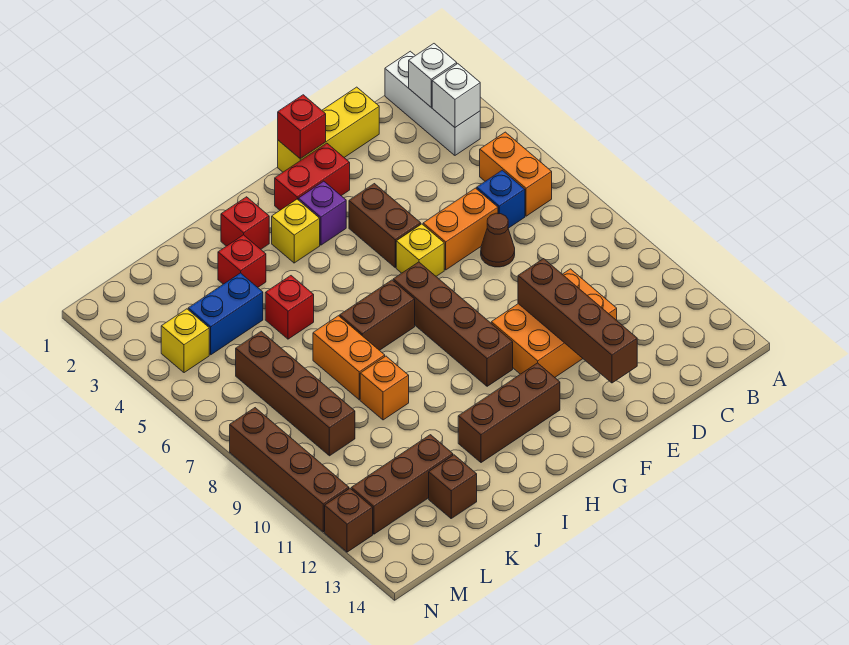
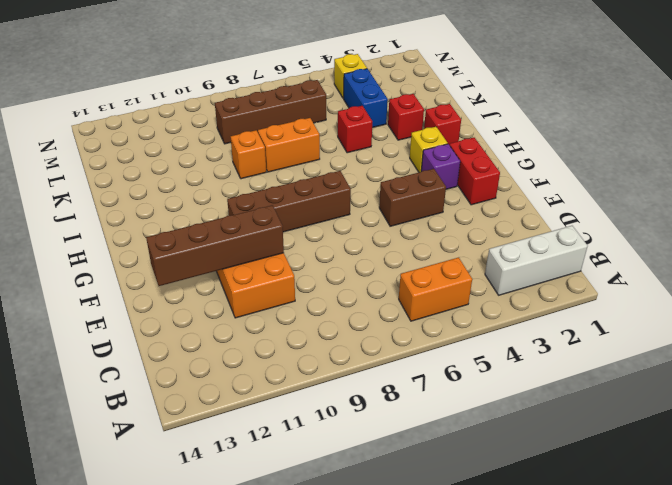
none -> blue 1x1 brick [477,170,525,228]
none -> yellow 1x3 brick [278,87,379,172]
none -> orange 1x2 brick [423,188,498,270]
none -> brown 1x1 cone [481,213,515,267]

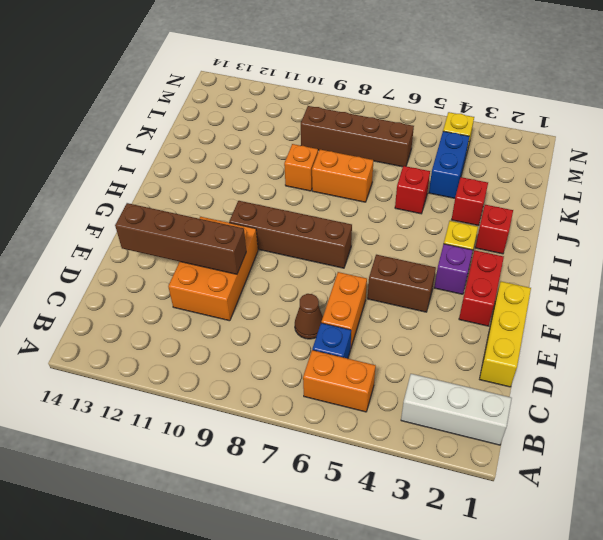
none -> yellow 1x1 brick [396,224,444,276]
none -> brown 1x3 brick [458,363,560,463]
none -> brown 1x2 brick [340,280,415,350]
none -> brown 1x3 brick [351,435,453,534]

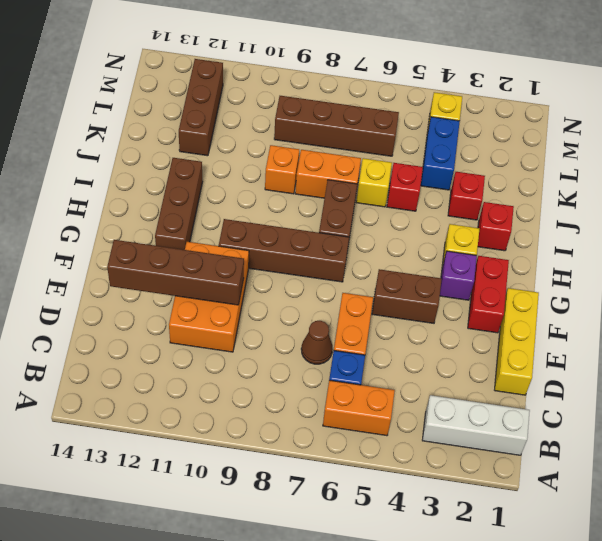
yellow 1x1 brick [356,158,392,207] -> yellow 1x1 brick moved to [396,224,444,276]
none -> brown 1x1 brick [429,455,477,518]
none -> brown 1x4 brick [230,408,349,532]
none -> brown 1x1 brick [325,489,373,552]
none -> white 1x1 brick [409,44,457,107]

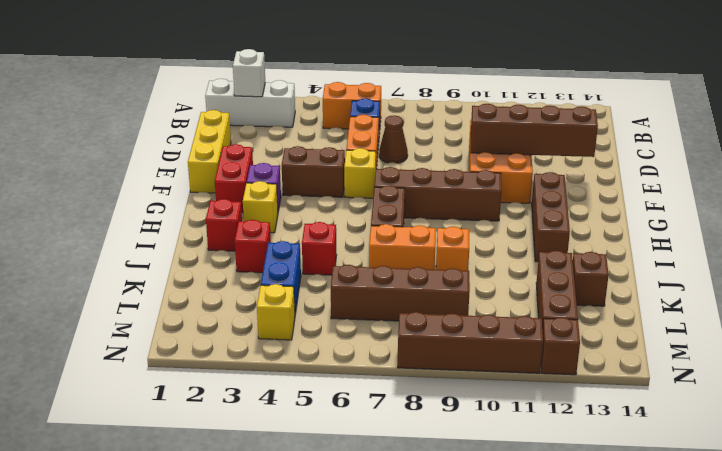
none -> white 1x1 brick [432,64,480,127]
none -> red 1x1 brick [278,95,326,159]

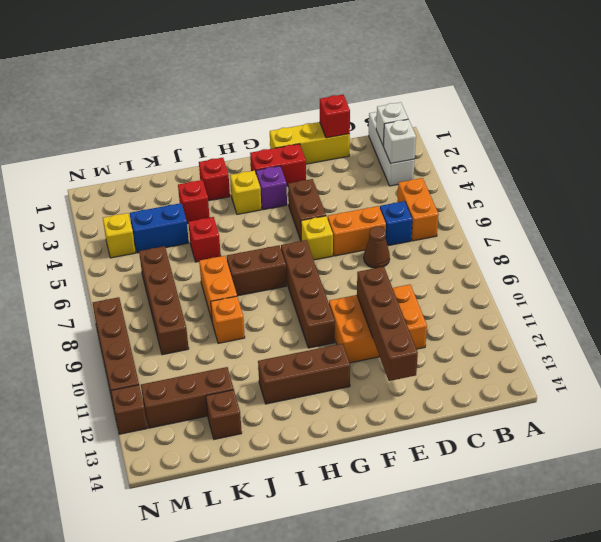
red 1x1 brick [320,95,350,138] -> red 1x1 brick moved to [278,95,326,159]

